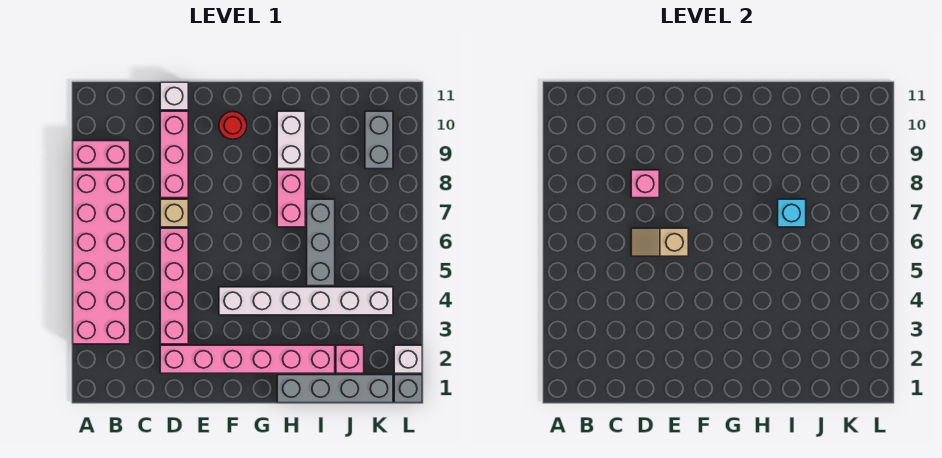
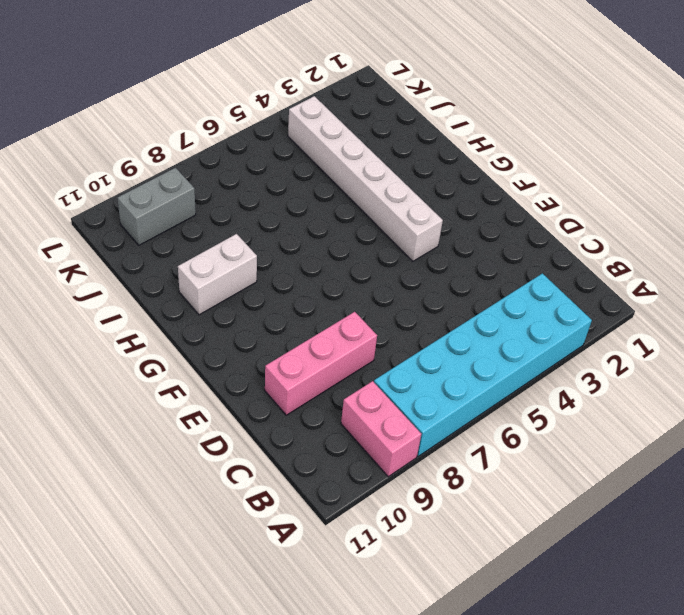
cyan 2x6 brick [374,273,592,456] -> pink 2x6 brick [73,170,130,344]
none -> pink 1x6 brick [160,345,335,373]
none -> pink 1x4 brick [160,228,188,344]
none -> tan 1x1 brick [160,199,188,227]

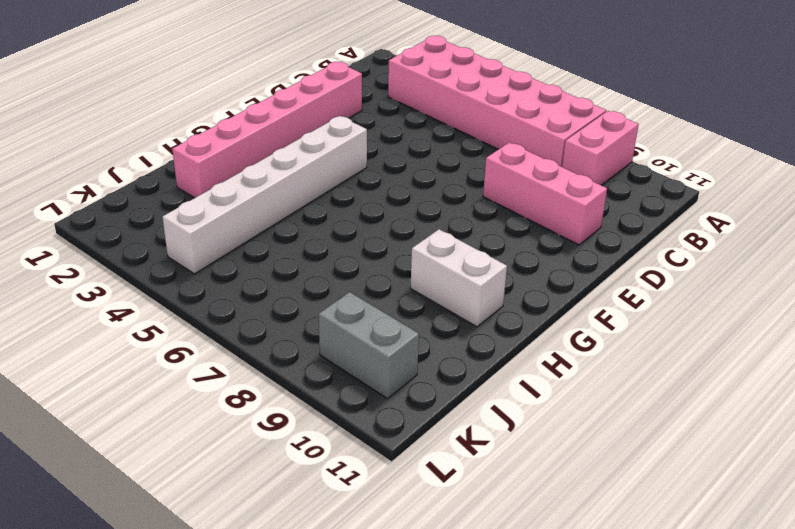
none -> pink 1x4 brick [160,228,188,344]
none -> tan 1x1 brick [160,199,188,227]
none -> white 1x1 brick [160,82,188,110]

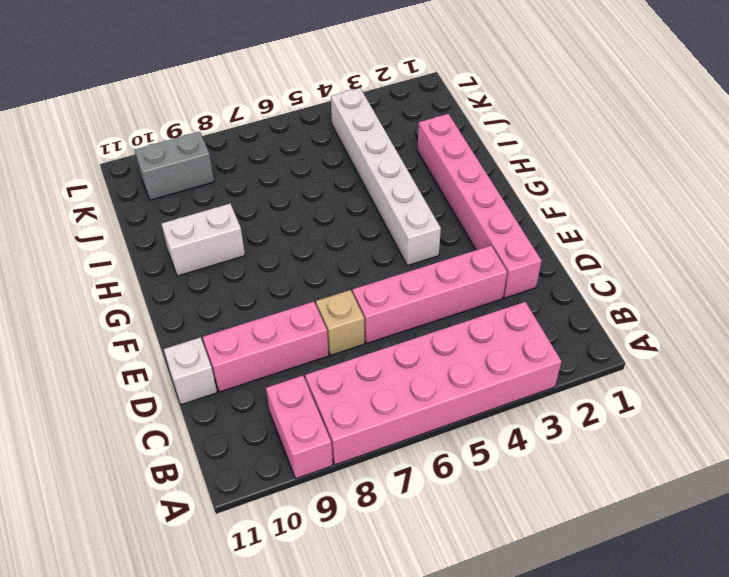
none -> red 1x1 round brick [219,112,247,139]
none -> grey 1x4 brick [277,375,393,403]
none -> pink 1x2 brick [277,170,305,227]

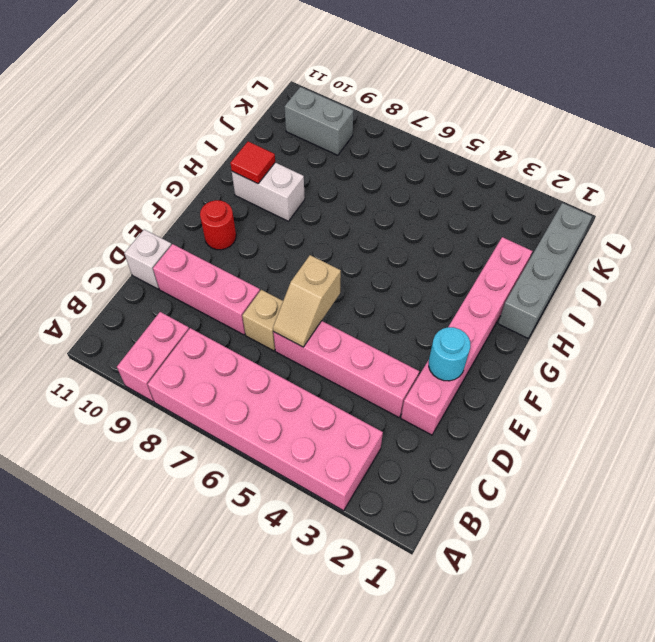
cyan 1x1 round brick [429,327,470,381] -> none
red 1x1 tile [230,142,275,184] -> none
none -> white 1x6 brick [219,287,393,315]
none -> pink 1x2 brick [277,170,305,227]
none -> grey 1x3 brick [307,199,335,286]

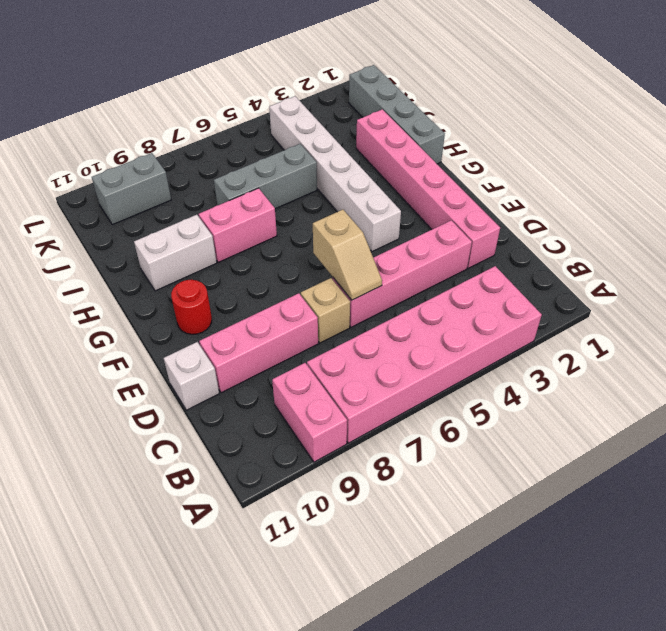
none -> pink 1x1 brick [336,345,364,373]
none -> grey 1x1 brick [394,375,422,403]
none -> white 1x1 brick [394,345,422,373]

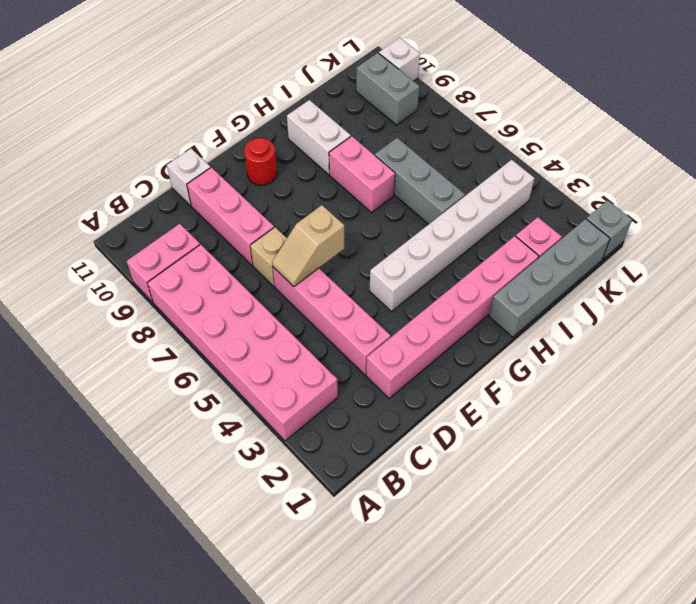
white 1x1 brick [379,38,420,81] -> white 1x1 brick moved to [394,345,422,373]
none -> pink 1x1 brick [631,170,659,198]
none -> cyan 1x1 brick [778,199,806,227]

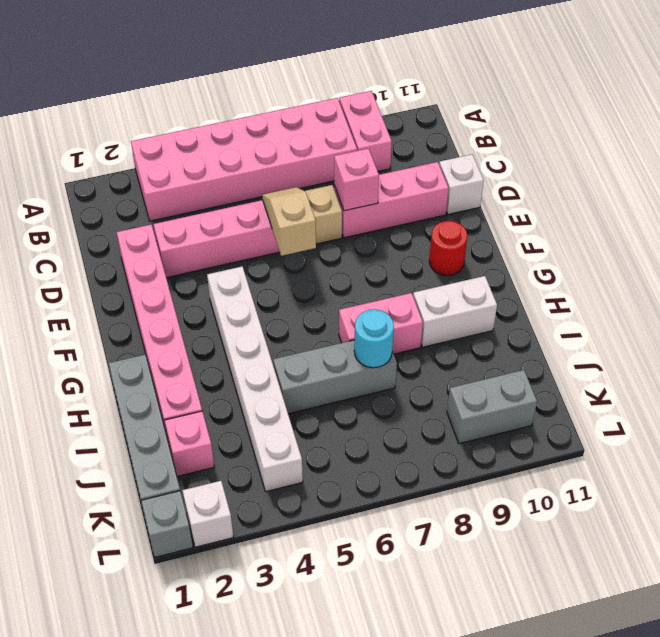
cyan 1x1 round brick [354,309,394,368] -> cyan 1x1 brick [778,199,806,227]

